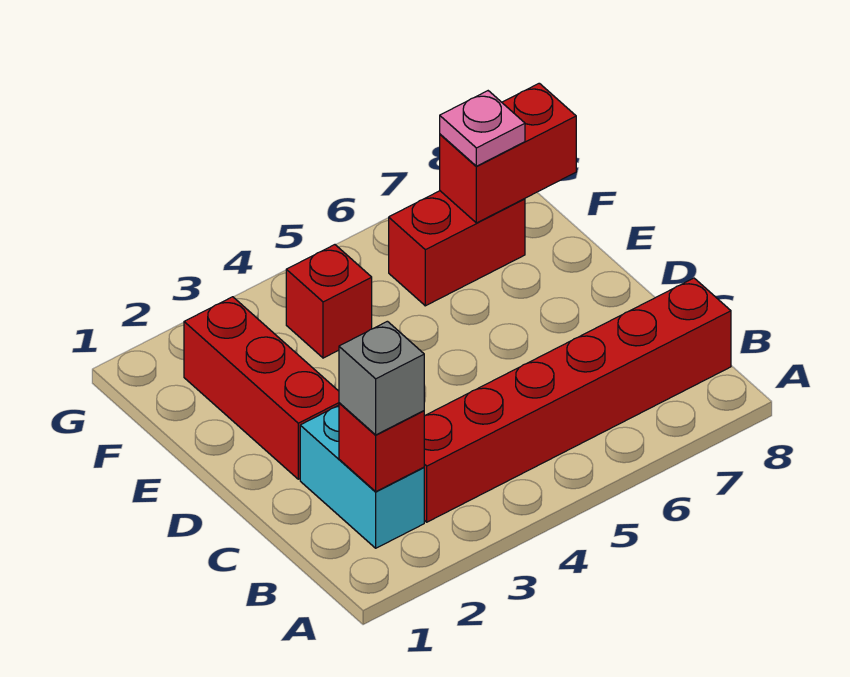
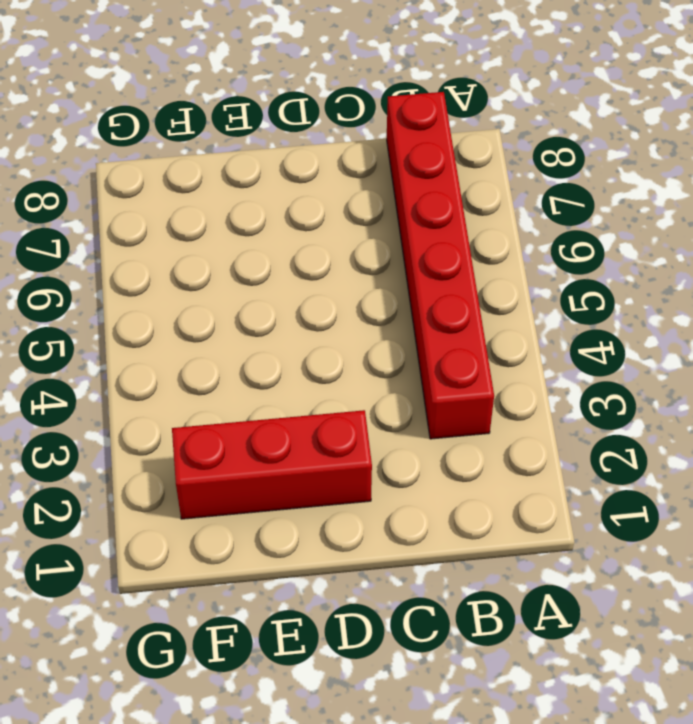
none -> cyan 1x2 brick [300,405,424,548]
none -> red 1x1 brick [286,245,372,358]

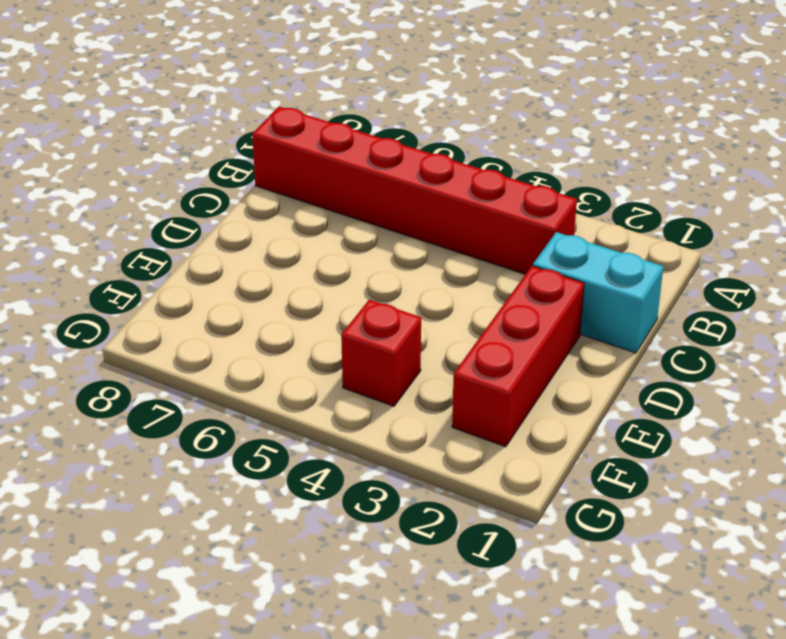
cyan 1x2 brick [533,232,663,353] -> cyan 1x2 brick turned to [300,405,424,548]
none -> red 1x2 brick [389,191,525,306]
none -> red 1x1 brick [339,403,424,491]

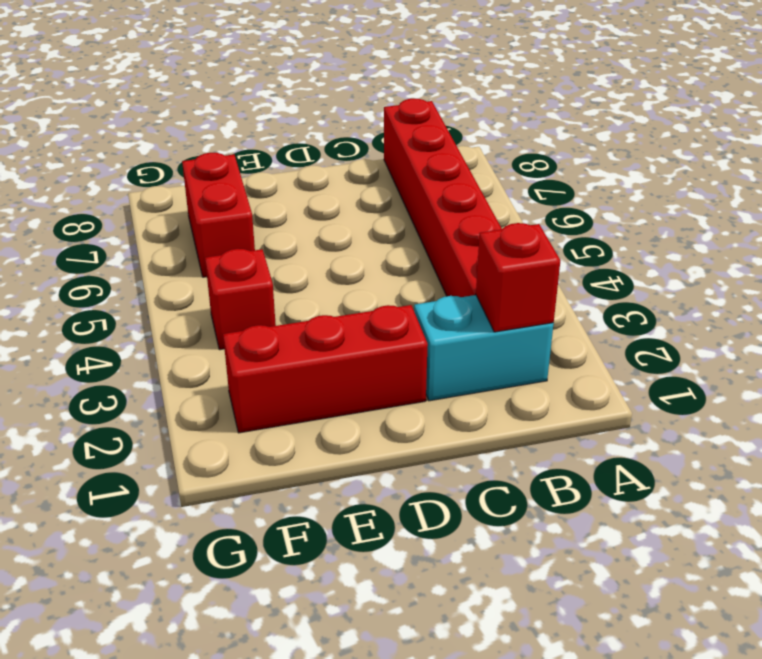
none -> red 1x2 brick [440,83,576,223]
none -> grey 1x1 brick [339,321,424,435]

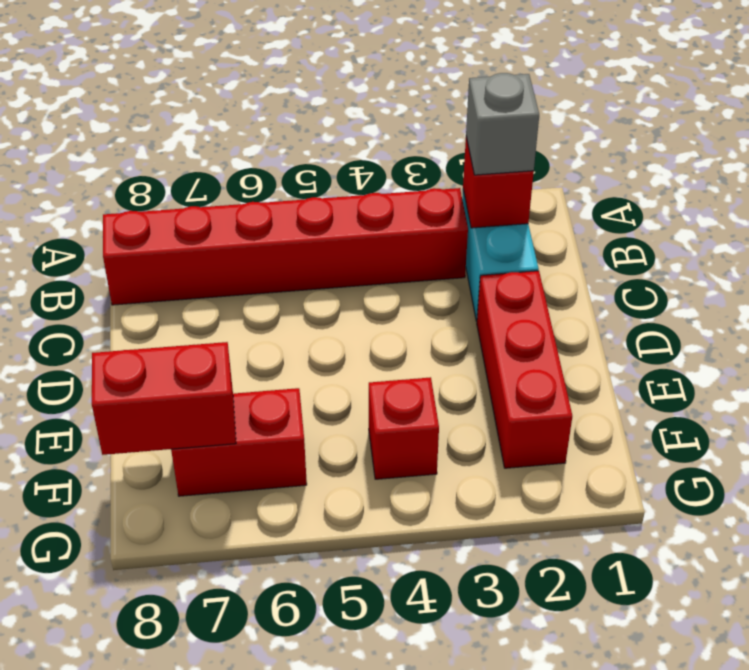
none -> pink 1x1 plate [440,91,525,166]

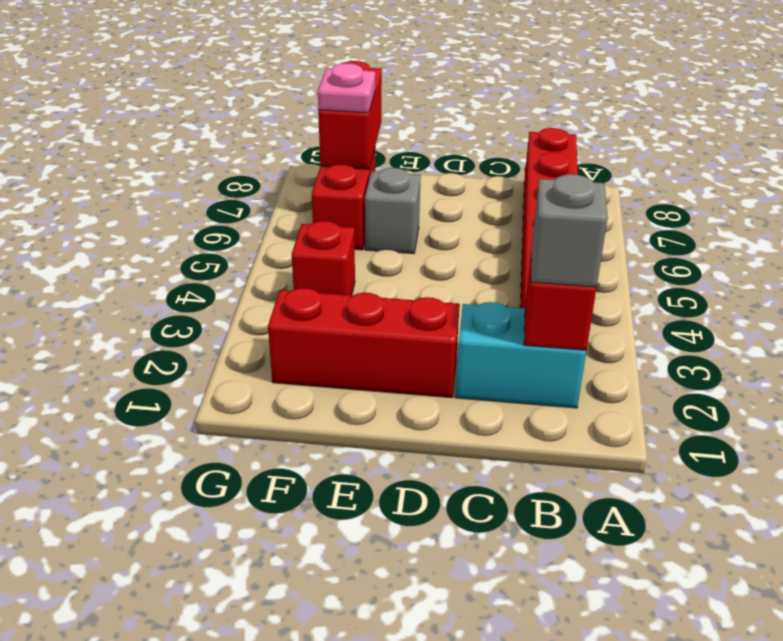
grey 1x1 brick [365,168,421,254] -> none

